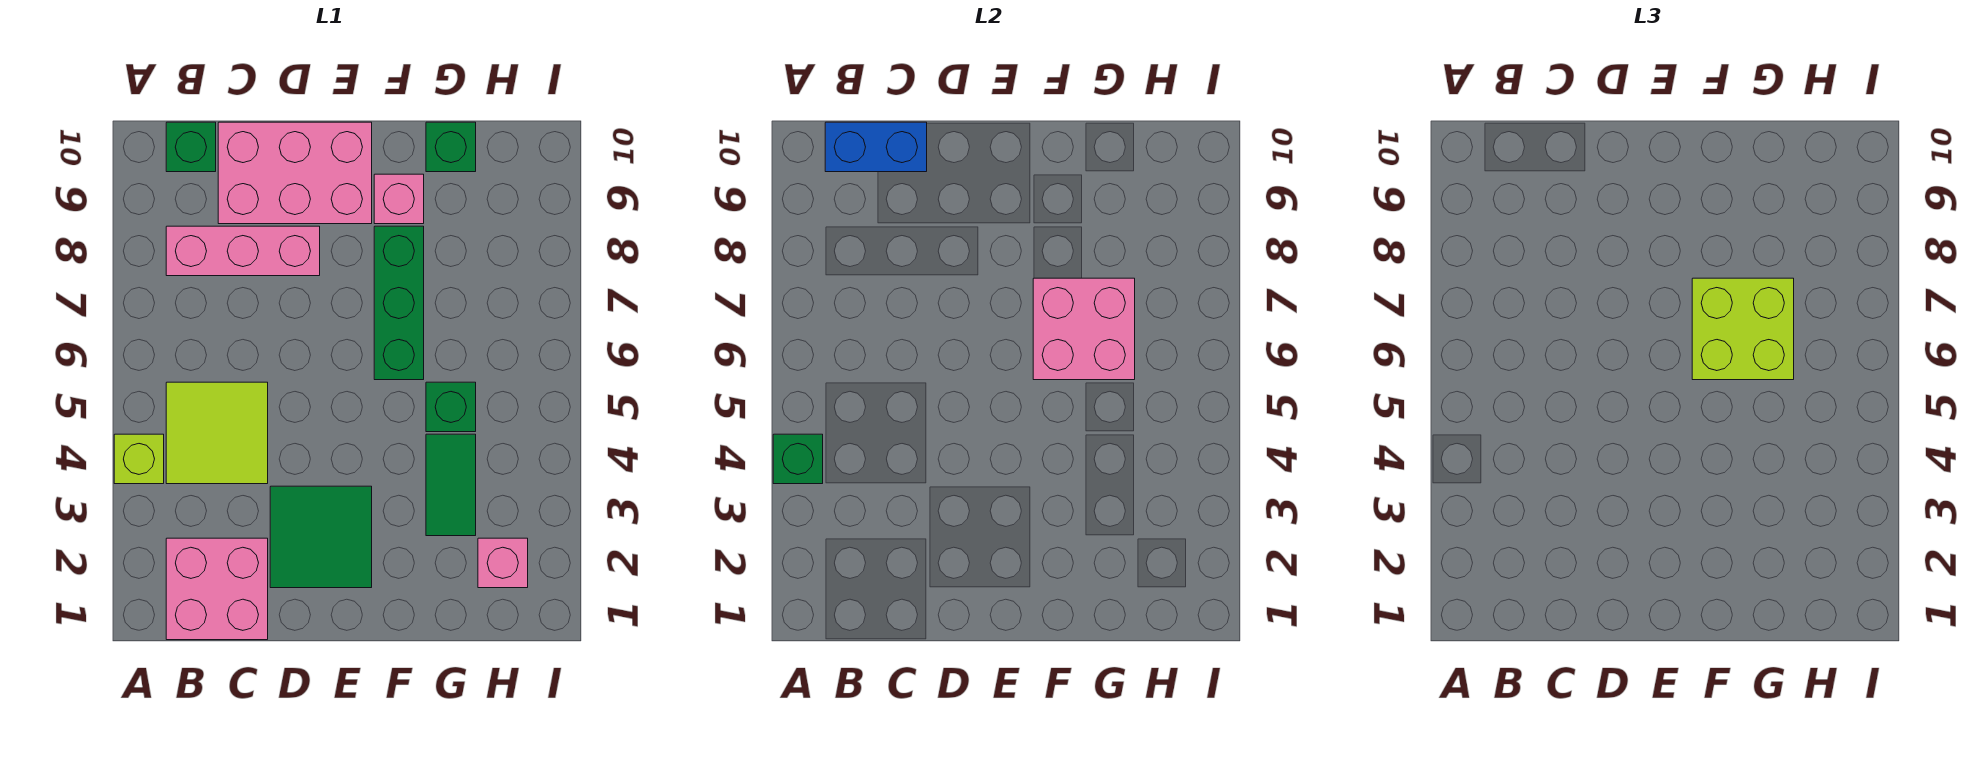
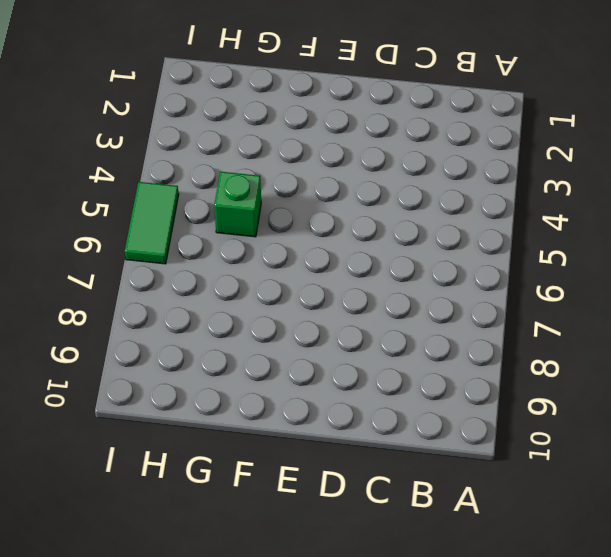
green 1x2 tile [125,182,179,264] -> green 1x2 tile moved to [426,434,476,536]
none -> lime 1x1 brick [114,434,164,484]
none -> pink 2x2 brick [166,538,268,640]
none -> lime 2x2 tile [166,382,268,484]

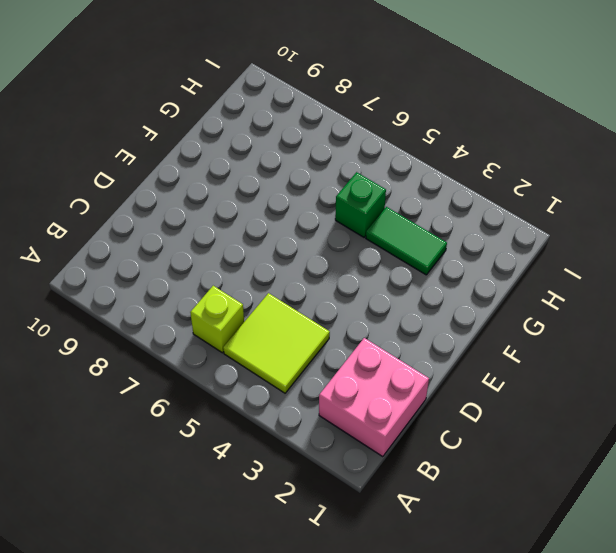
lime 1x1 brick [190,286,244,353] -> lime 1x1 brick moved to [114,434,164,484]
none -> pink 1x3 brick [166,226,320,276]
none -> green 1x1 brick [166,122,216,172]
none -> pink 2x3 brick [218,122,372,224]

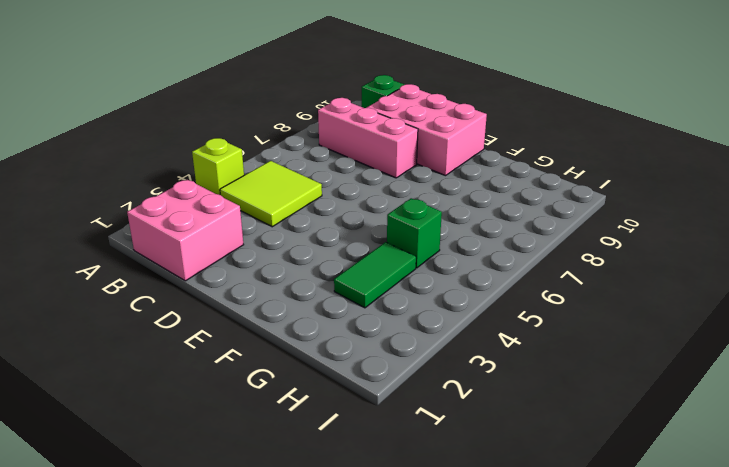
none -> green 2x2 tile [270,486,372,588]
none -> green 1x3 brick [374,226,424,380]
none -> pink 1x1 brick [374,174,424,224]

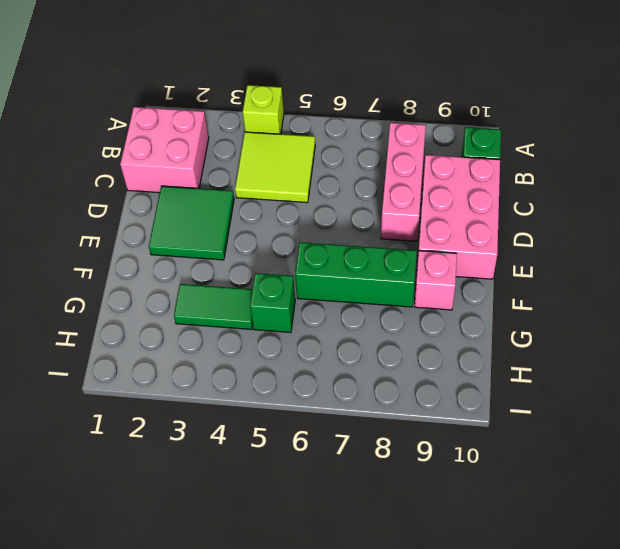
none -> green 1x1 brick [426,122,476,172]
none -> pink 1x1 brick [478,538,528,588]
none -> green 1x1 brick [773,434,823,484]

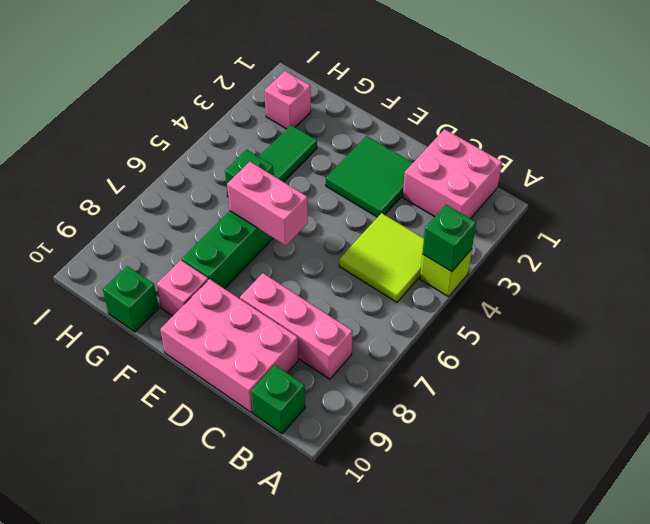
pink 1x2 brick [227,162,308,246] -> pink 2x2 brick [1033,278,1135,380]
none -> blue 1x2 brick [825,122,927,172]
none -> lime 2x2 brick [1692,278,1794,380]

